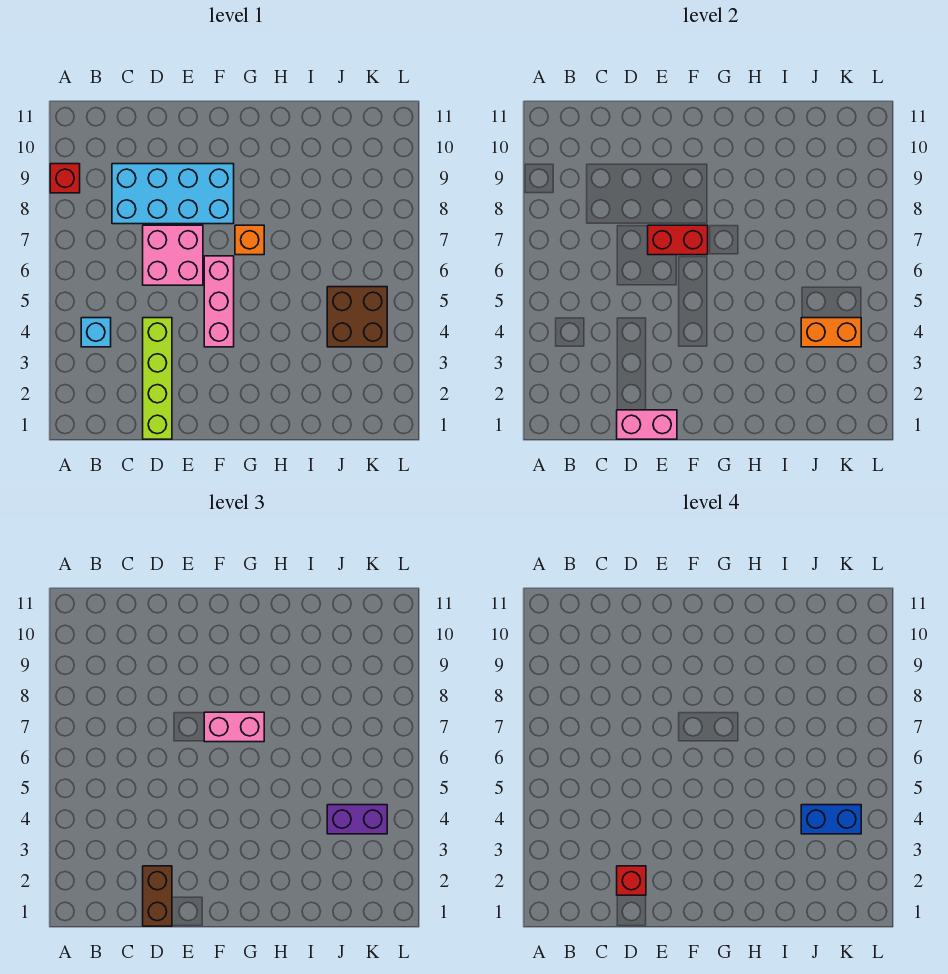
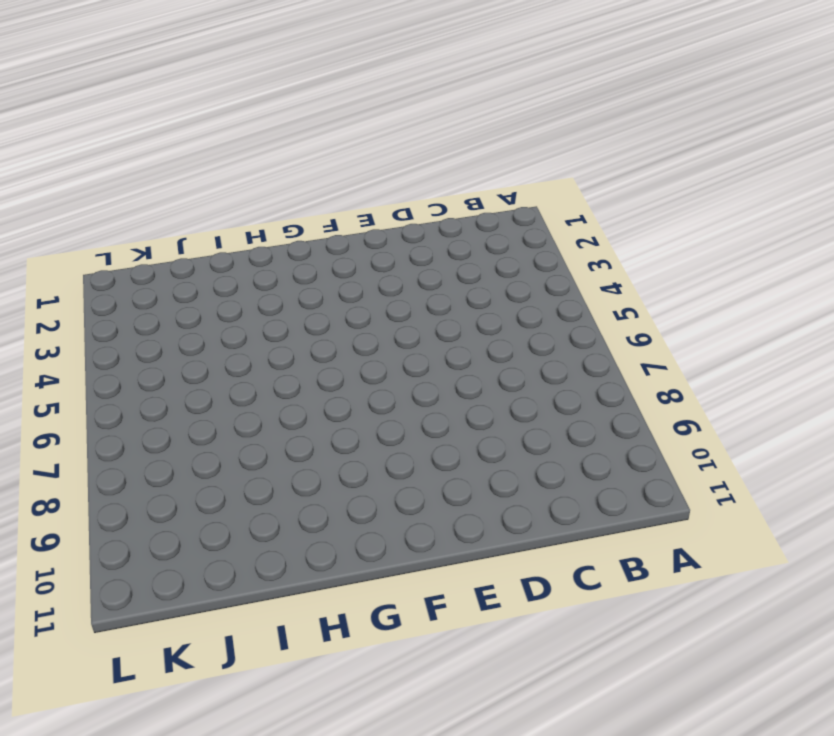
none -> red 1x1 brick [50,164,80,193]
none -> cyan 1x1 brick [81,318,111,347]
none -> cyan 2x4 brick [112,164,234,224]

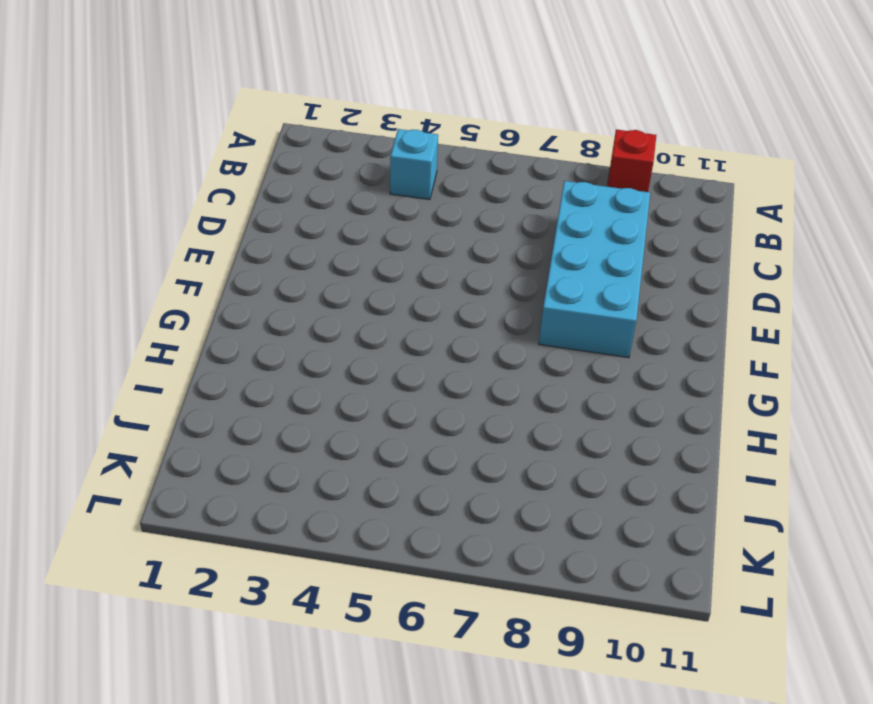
none -> lime 1x4 brick [143,318,172,439]
none -> pink 2x2 brick [143,225,203,285]
none -> pink 1x3 brick [204,256,234,347]

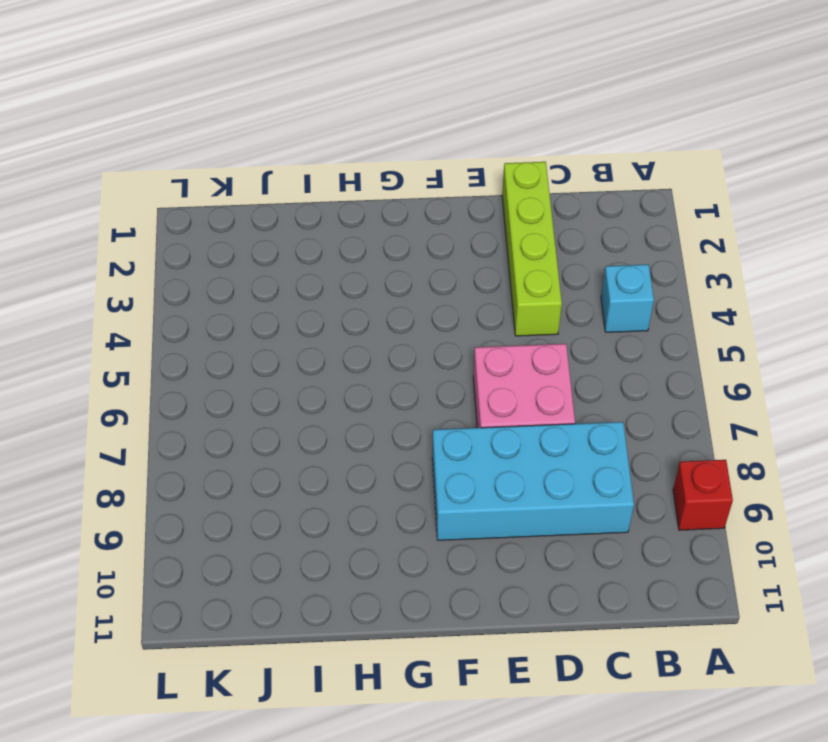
none -> pink 1x3 brick [204,256,234,347]
none -> orange 1x1 brick [235,225,264,255]
none -> brown 2x2 brick [327,287,387,347]

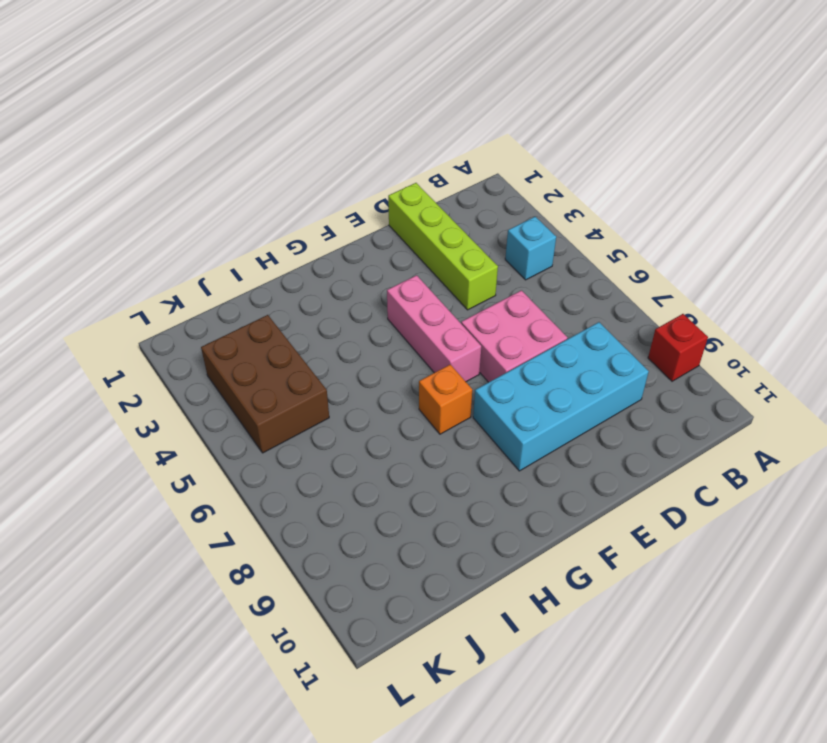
brown 2x3 brick [201,315,329,453] -> brown 2x2 brick [327,287,387,347]
none -> pink 1x2 brick [617,410,677,439]
none -> red 1x2 brick [648,225,708,255]
none -> orange 1x2 brick [801,318,861,347]

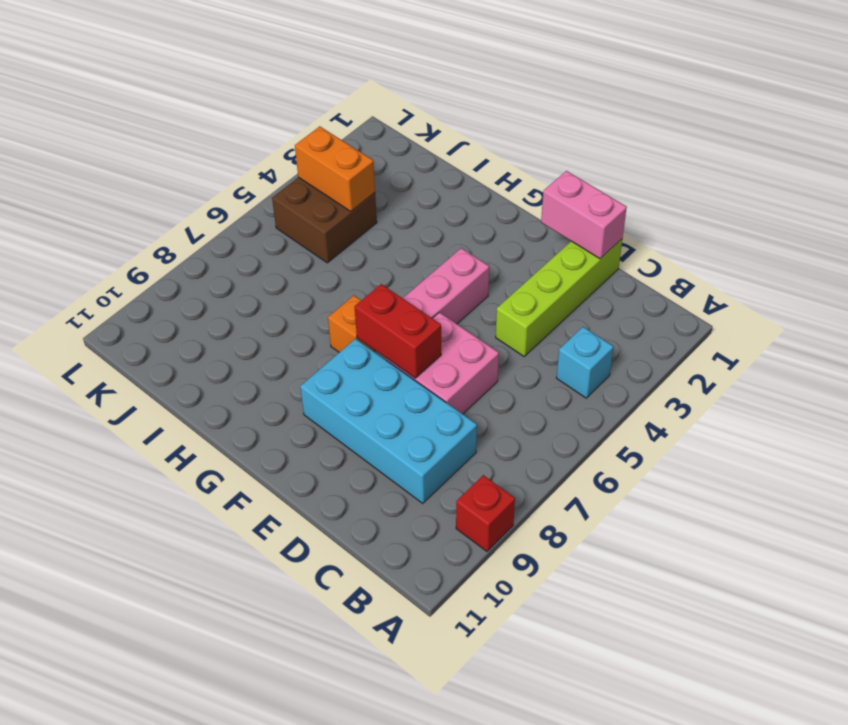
none -> brown 1x2 brick [143,866,172,926]
none -> pink 1x2 brick [204,712,264,742]
none -> purple 1x2 brick [327,805,387,834]

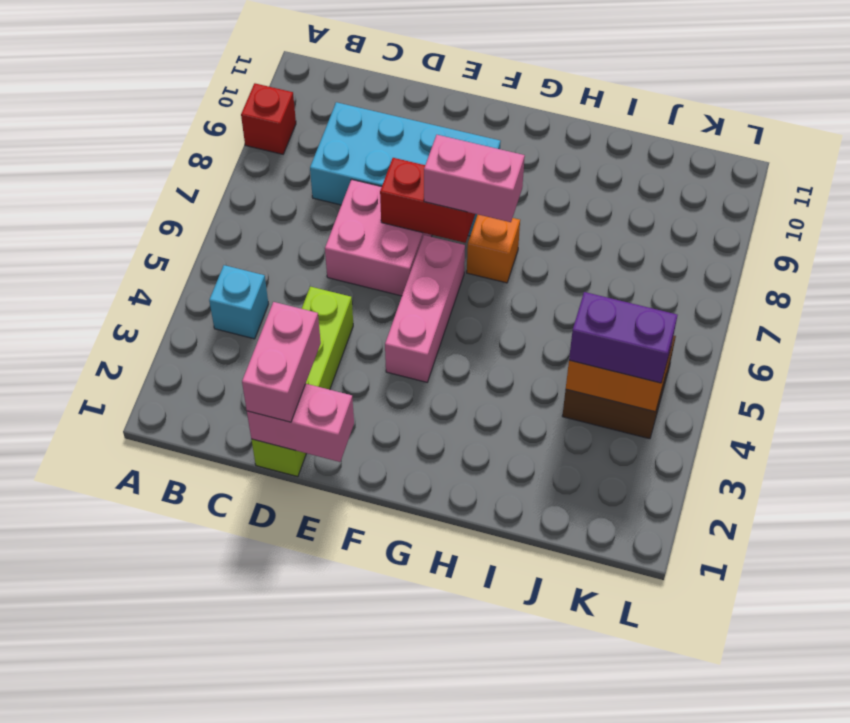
pink 1x2 brick [242,302,321,422] -> brown 1x2 brick [143,866,172,926]
none -> red 1x1 brick [617,866,646,895]
none -> blue 1x2 brick [801,805,861,834]

